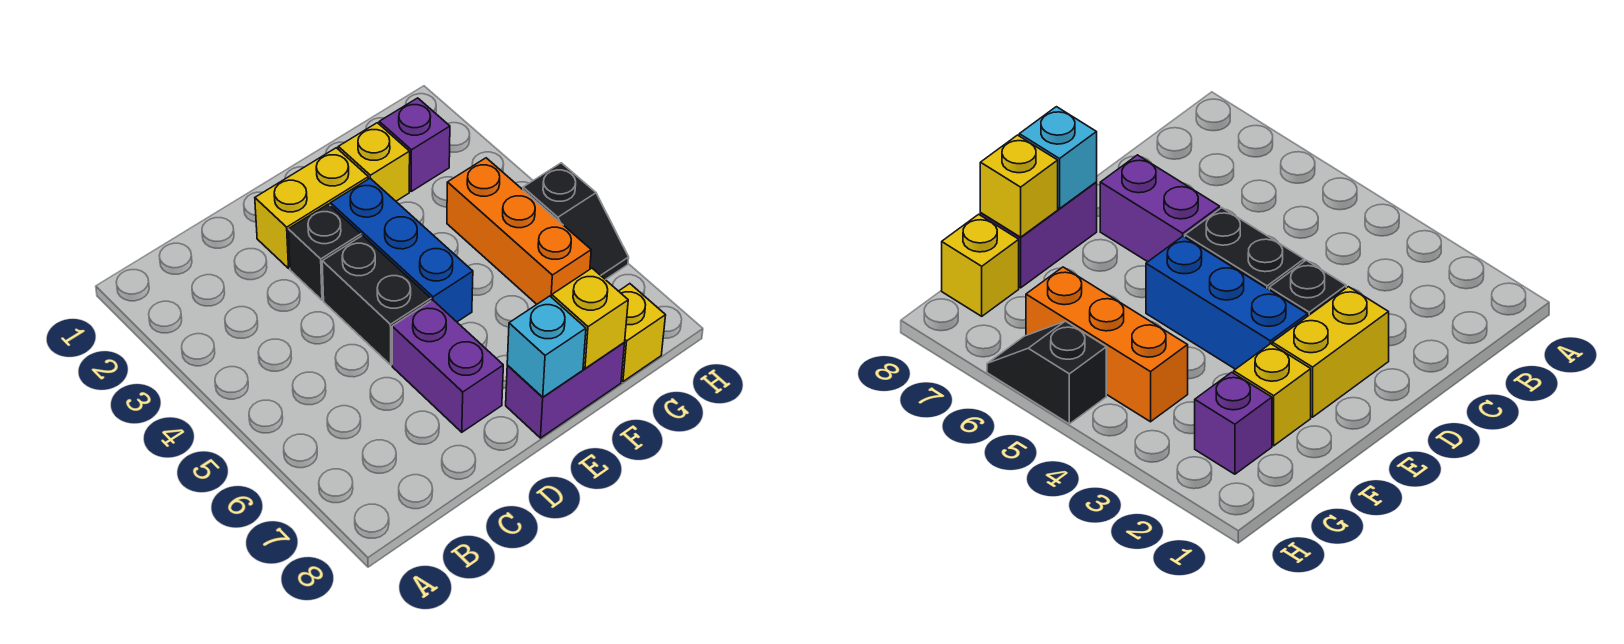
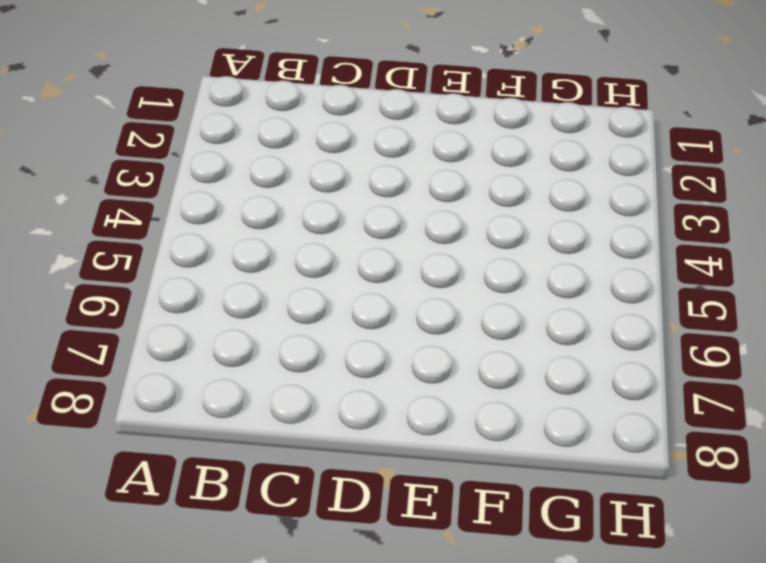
none -> yellow 1x2 brick [255,148,368,268]
none -> black 1x1 brick [288,204,361,300]
none -> black 1x2 brick [322,236,431,365]

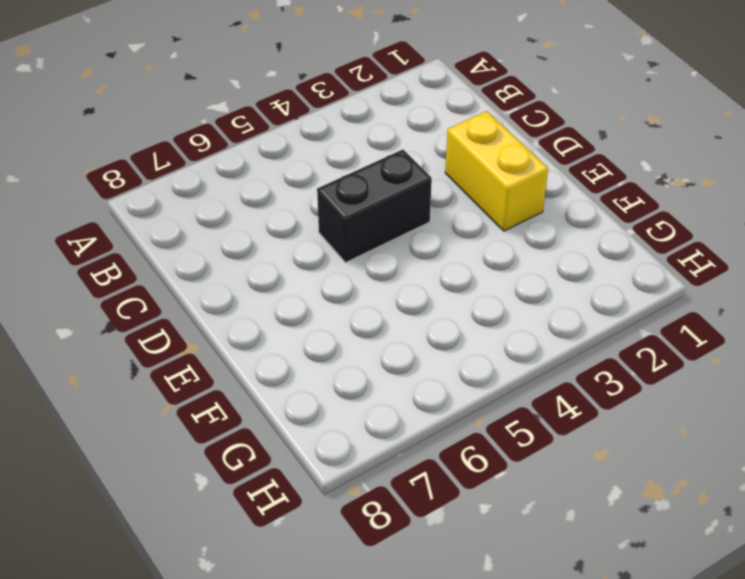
none -> black 1x1 brick [288,204,361,300]
none -> purple 1x2 brick [392,300,503,432]
none -> blue 1x3 brick [330,178,473,322]

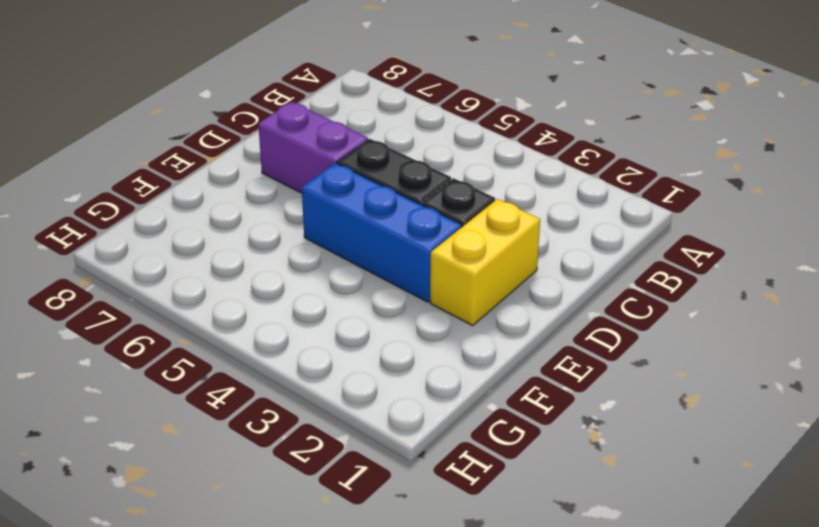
none -> purple 1x2 brick [506,343,624,438]
none -> yellow 1x1 brick [338,123,410,201]
none -> purple 1x1 brick [379,98,450,191]

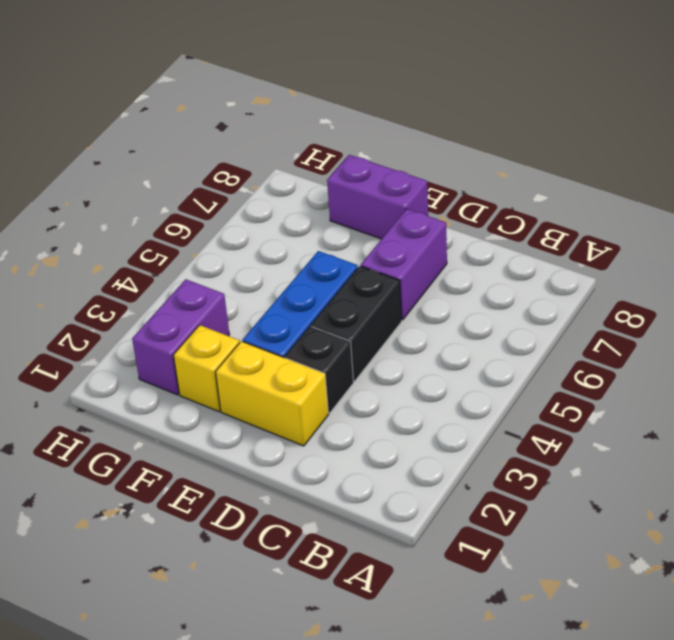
purple 1x2 brick [132,279,229,395] -> purple 1x1 brick [379,98,450,191]
none -> orange 1x3 brick [447,158,591,304]
none -> yellow 1x1 brick [619,284,666,381]
none -> black 1x2 slope [523,163,629,280]

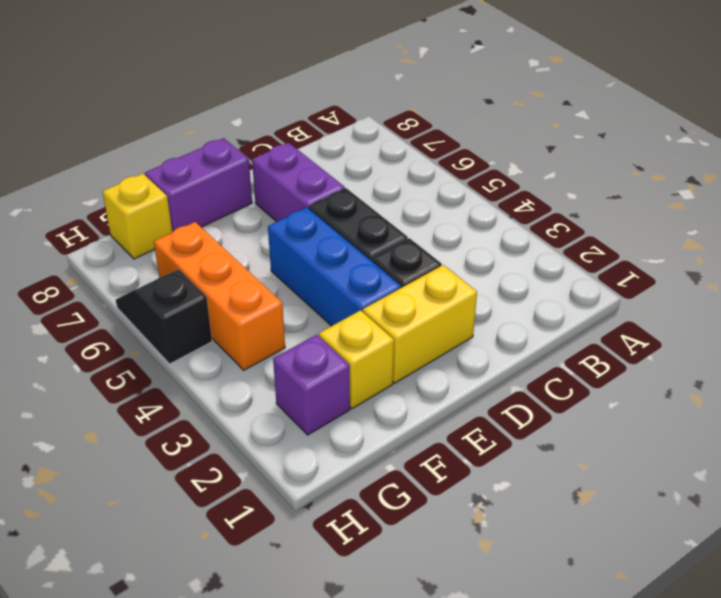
none -> cyan 1x1 brick [507,296,586,397]
none -> yellow 1x1 brick [552,268,628,369]

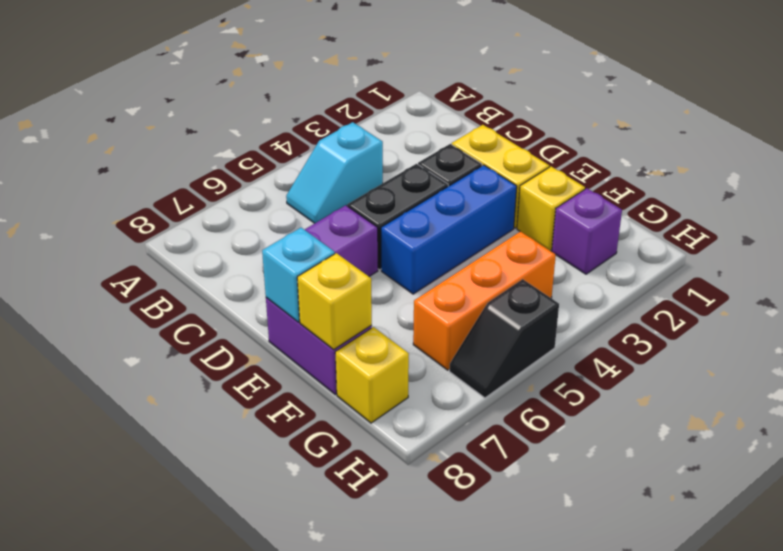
cyan 1x2 slope [286,122,383,223] -> none

